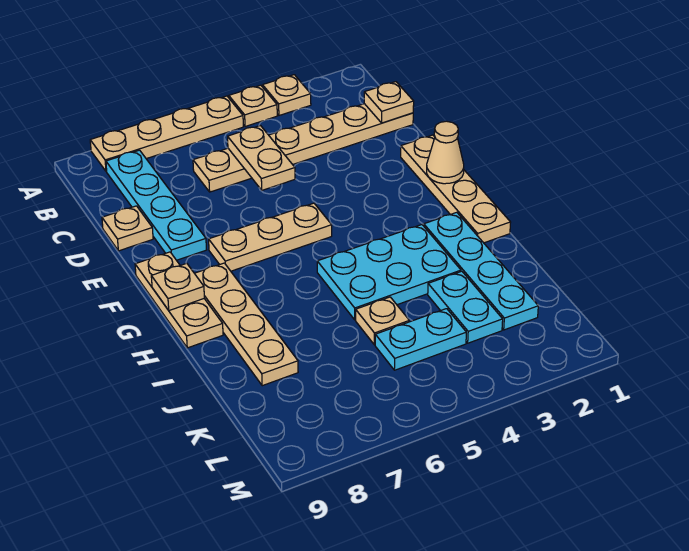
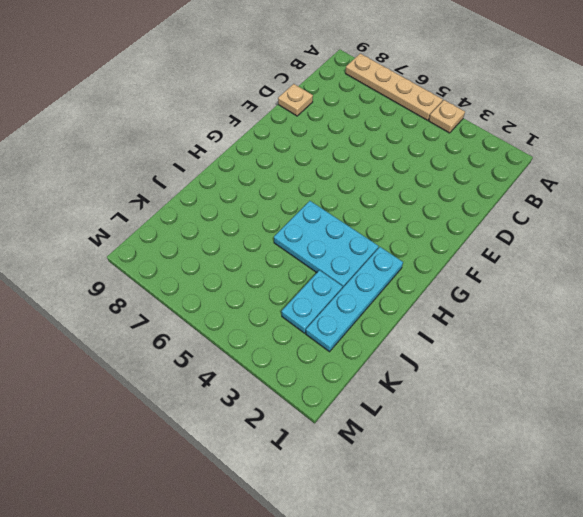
none -> tan 1x1 plate [263,75,311,115]
none -> cyan 1x4 plate [106,150,206,260]
none -> tan 1x6 plate [193,104,413,192]

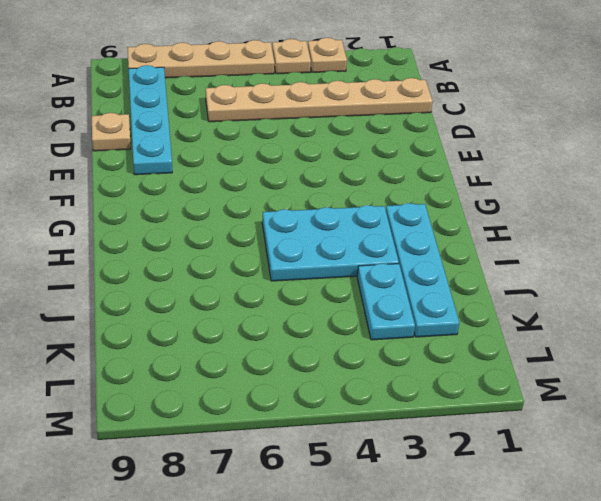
none -> tan 1x4 plate [401,135,511,243]
none -> tan 1x3 plate [209,203,332,271]
none -> tan 1x3 plate [135,252,223,348]

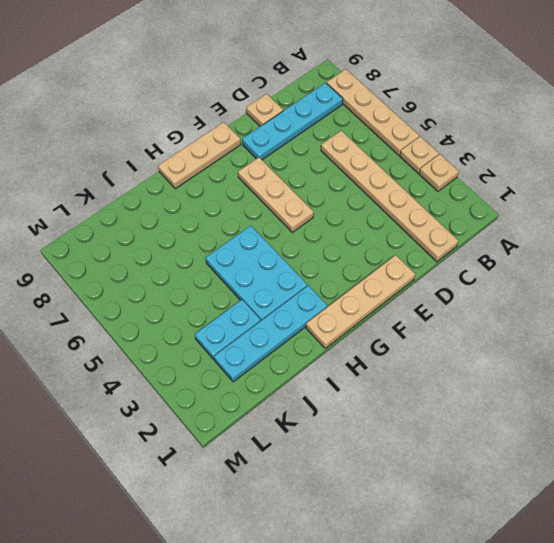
none -> tan 1x4 plate [194,263,298,386]
none -> tan 1x1 plate [356,297,409,345]
none -> cyan 1x2 plate [375,309,466,370]

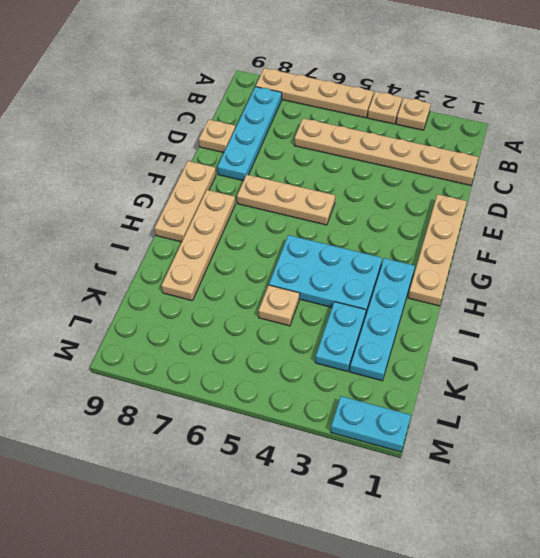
cyan 1x2 plate [331,396,411,452] -> cyan 1x2 plate moved to [375,309,466,370]
none -> tan 1x1 plate [364,82,414,123]
none -> tan 1x2 plate [228,126,295,190]
none -> tan 1x1 cone [427,121,464,184]

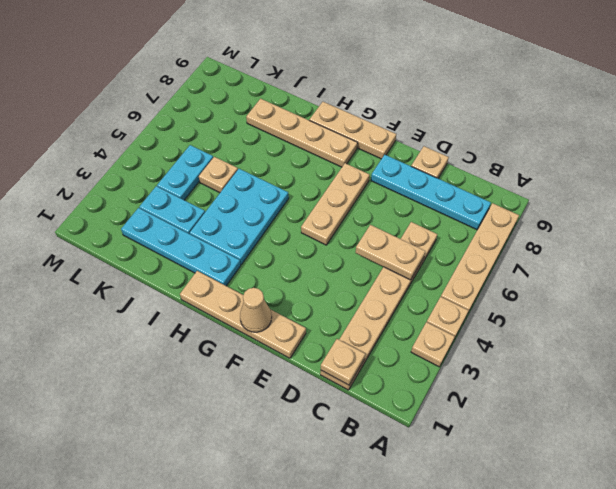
none -> tan 1x1 plate [151,263,204,310]

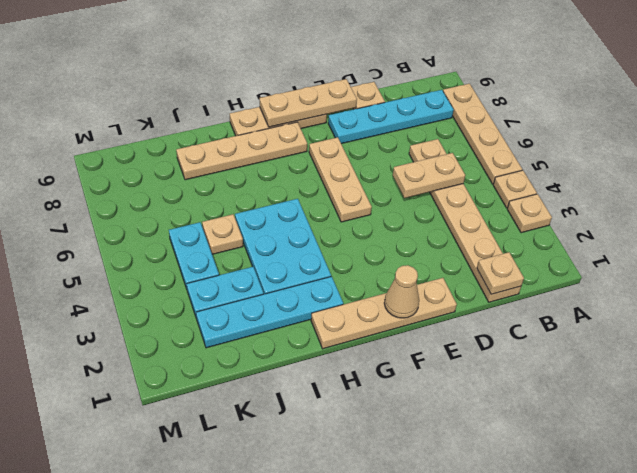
tan 1x3 plate [260,79,357,127] -> tan 1x1 plate [151,263,204,310]

